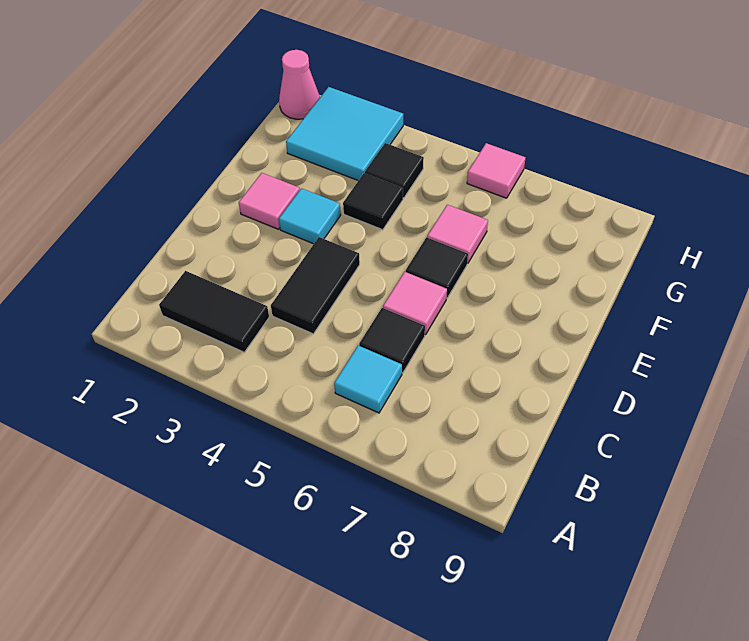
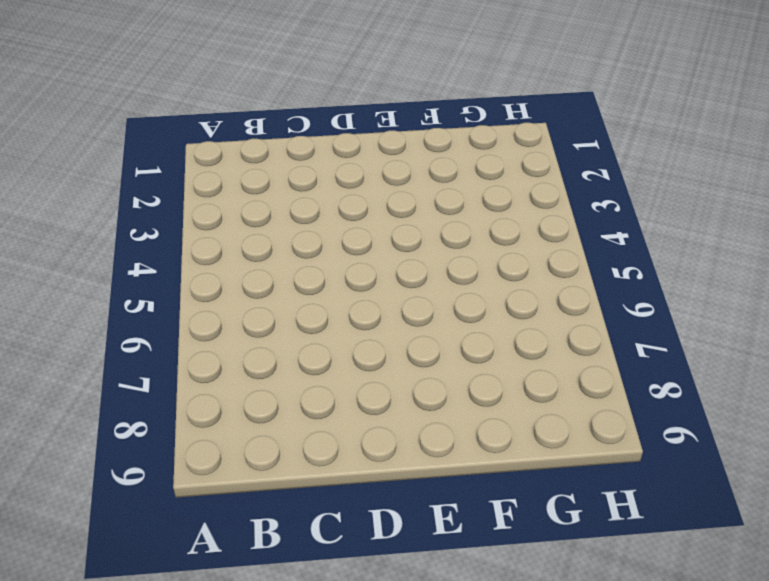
none -> black 1x2 tile [159,271,269,352]
none -> cyan 1x1 tile [334,346,402,413]
none -> black 1x2 tile [271,237,360,334]

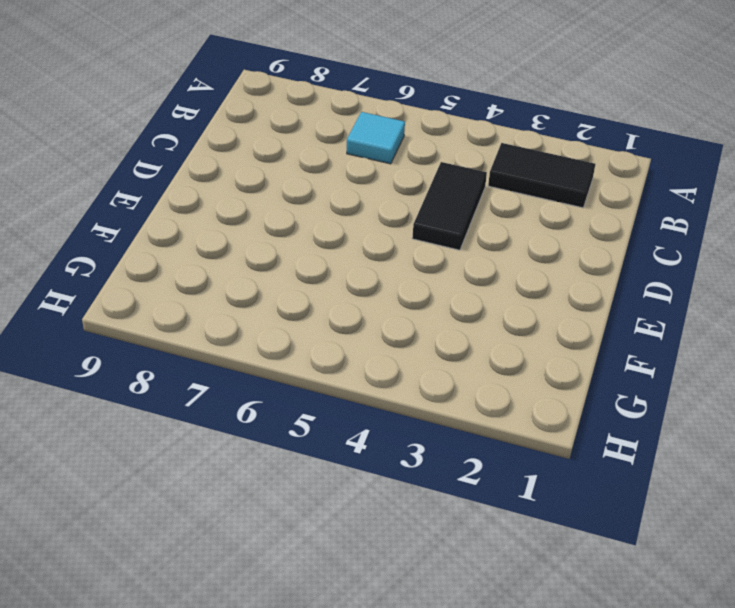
none -> black 1x1 tile [359,308,425,373]
none -> pink 1x1 tile [383,272,447,335]
none -> pink 1x1 tile [239,173,300,229]

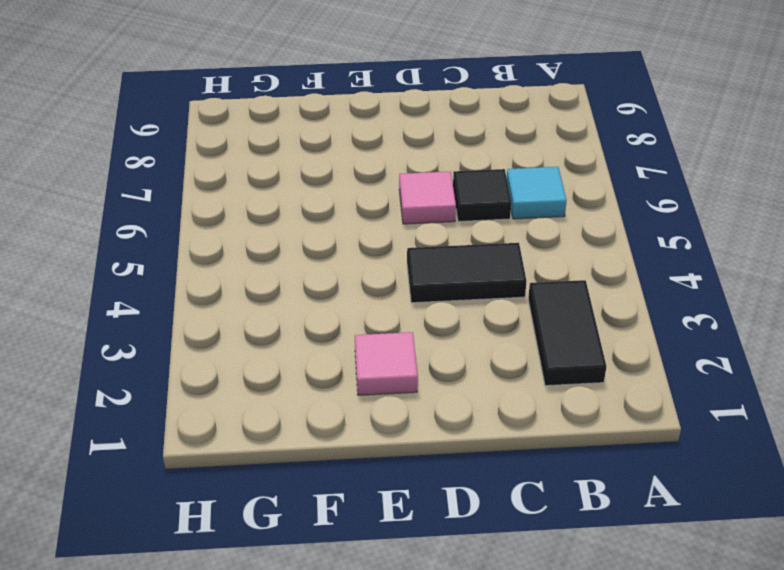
none -> cyan 1x1 tile [279,188,341,244]
none -> black 1x1 tile [406,237,468,298]
none -> black 1x1 tile [343,173,403,230]

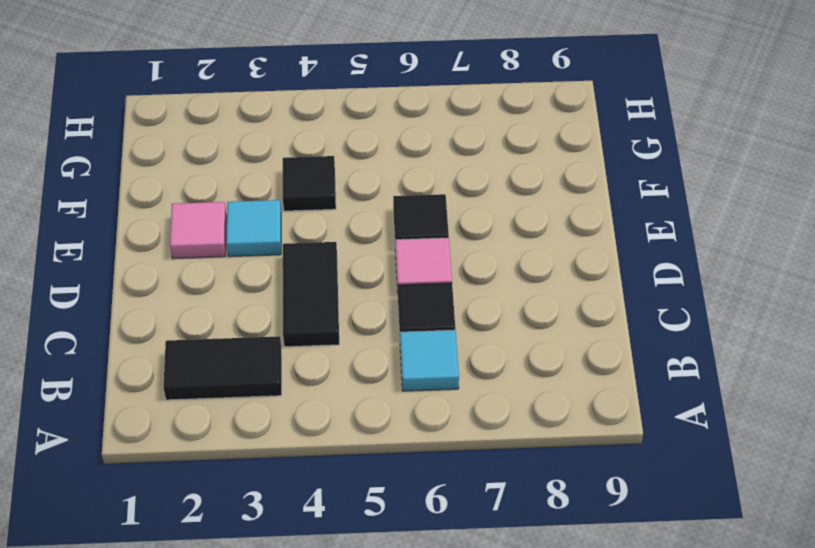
none -> pink 1x1 tile [427,205,488,263]
none -> cyan 2x2 tile [286,87,403,181]
none -> black 1x1 tile [365,143,424,198]

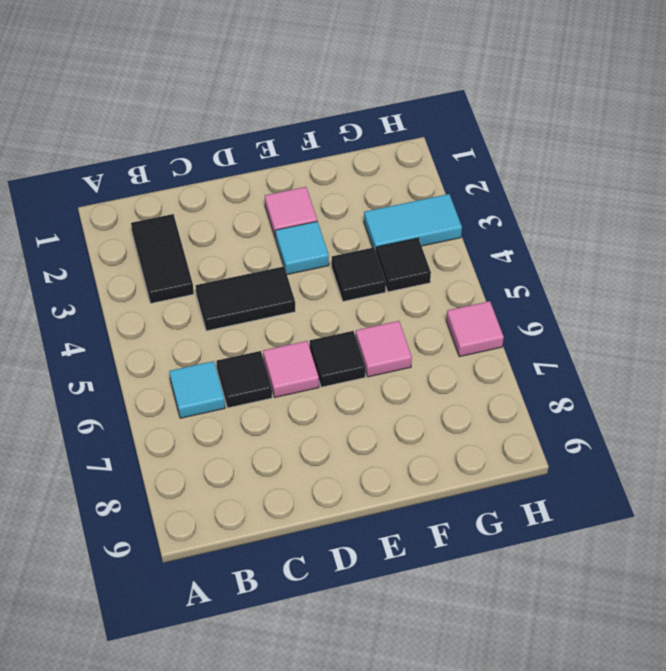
cyan 1x2 tile [364,194,462,251] -> cyan 2x2 tile [286,87,403,181]
none -> pink 1x1 cone [279,50,320,119]

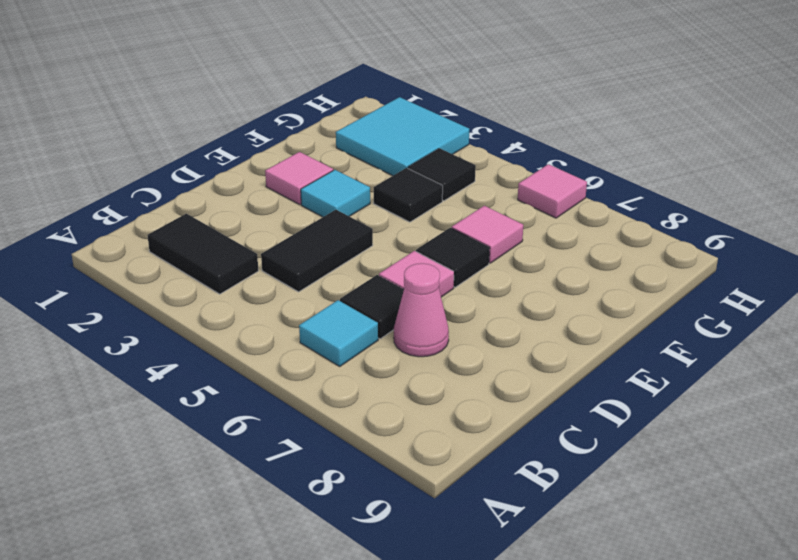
pink 1x1 cone [394,263,449,357] -> pink 1x1 cone moved to [279,50,320,119]

